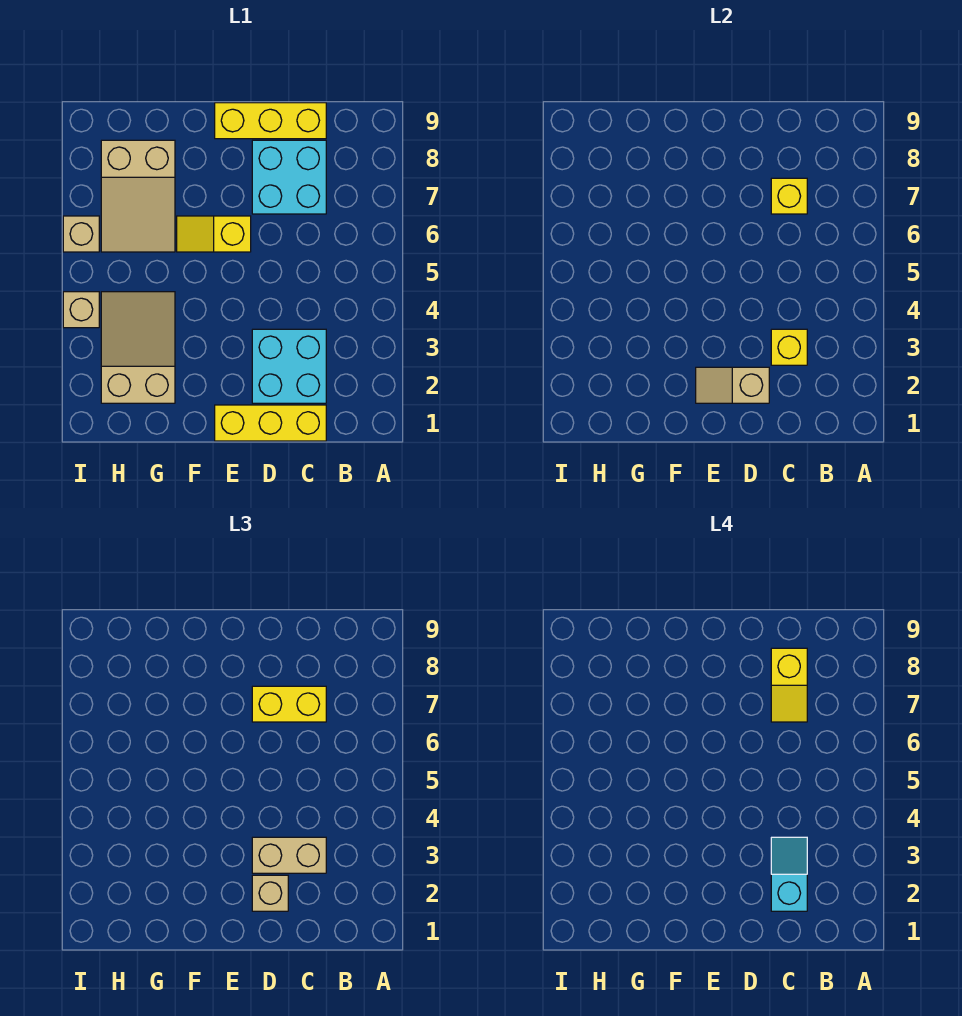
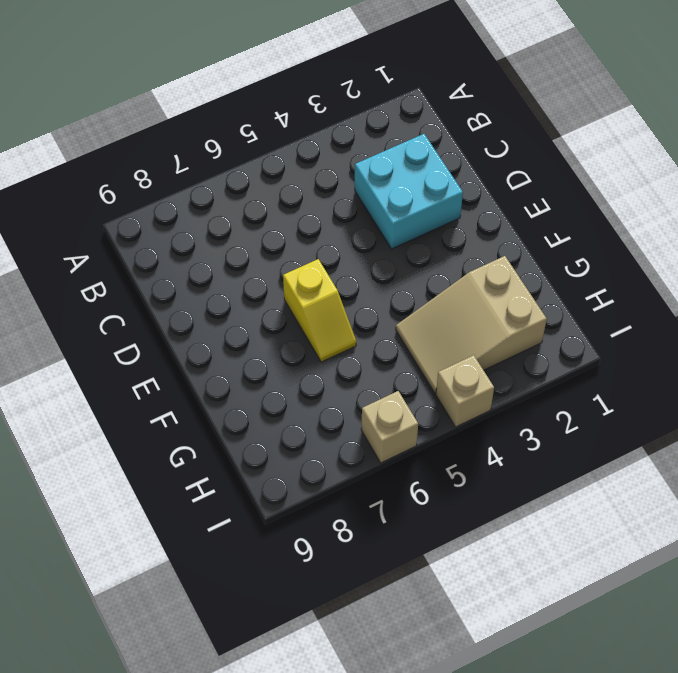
none -> yellow 1x3 brick [215,405,326,441]
none -> cyan 2x2 brick [252,140,326,214]
none -> yellow 1x3 brick [215,103,326,139]

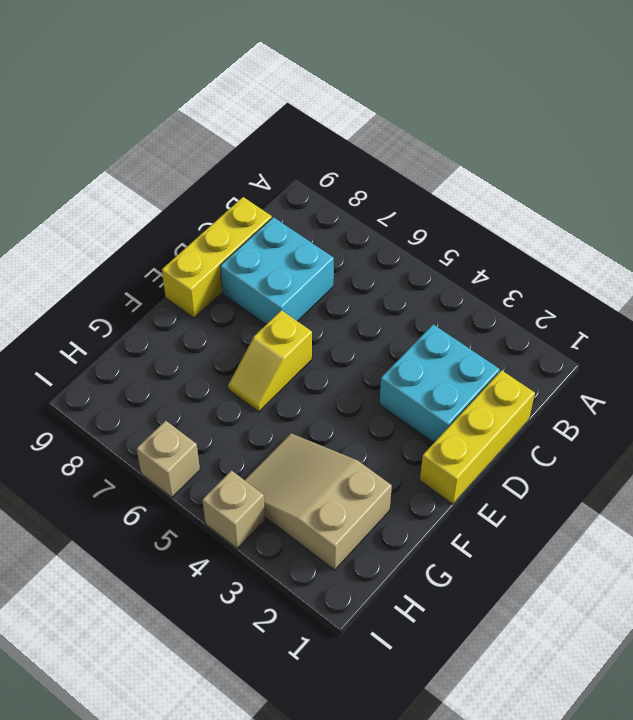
none -> tan 2x3 slope [101,140,175,252]
none -> yellow 1x1 brick [771,329,807,365]
none -> yellow 1x1 brick [771,178,807,214]

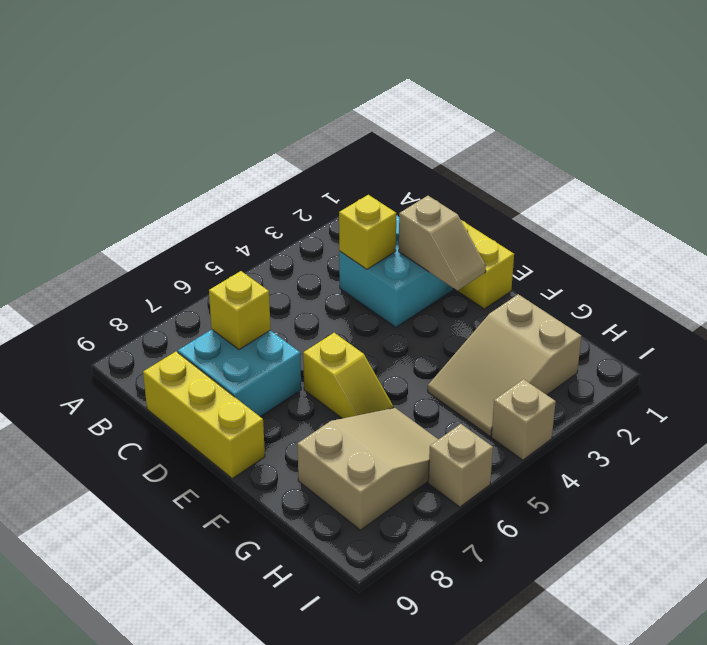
none -> tan 1x2 brick [252,837,326,873]
none -> yellow 1x2 brick [252,686,326,722]
none -> tan 1x1 brick [252,875,288,911]

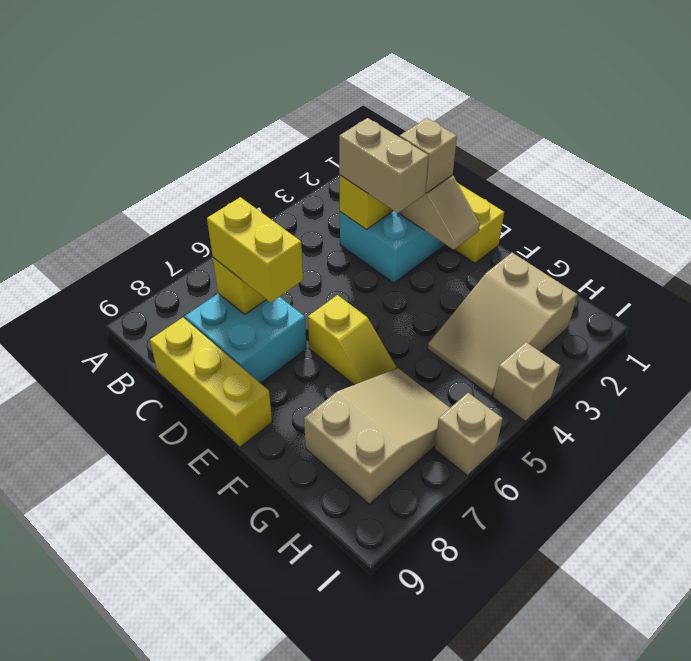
none -> cyan 1x2 slope [771,837,807,911]
none -> yellow 1x2 slope [771,648,807,722]

